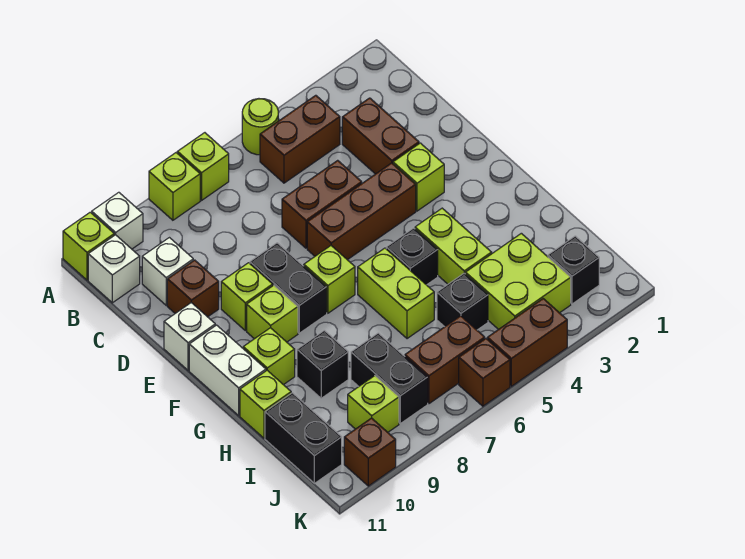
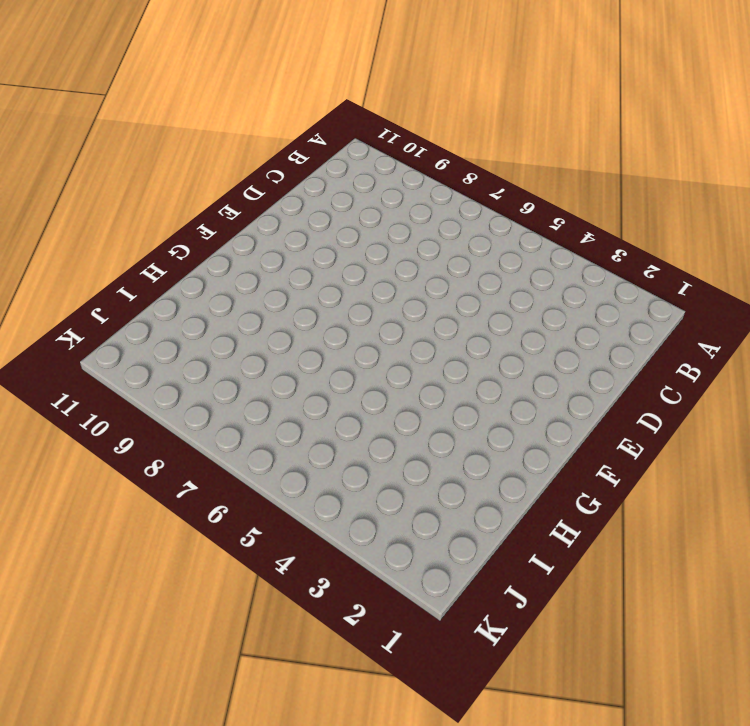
none -> lime 1x1 round brick [242,99,278,155]
none -> lime 1x1 brick [177,133,229,200]
none -> lime 1x1 brick [149,153,200,220]
none -> white 1x1 brick [92,192,143,249]

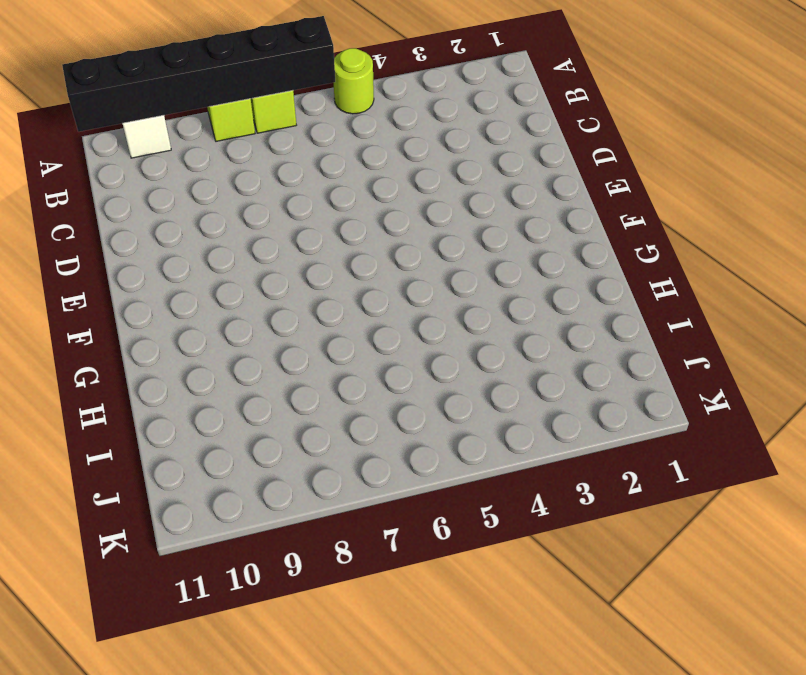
black 1x6 brick [62,16,335,132] -> none
none -> lime 1x1 brick [63,212,114,280]
none -> brown 1x2 brick [260,95,340,183]
none -> white 1x1 brick [88,235,140,303]
none -> brown 1x2 brick [342,98,419,174]

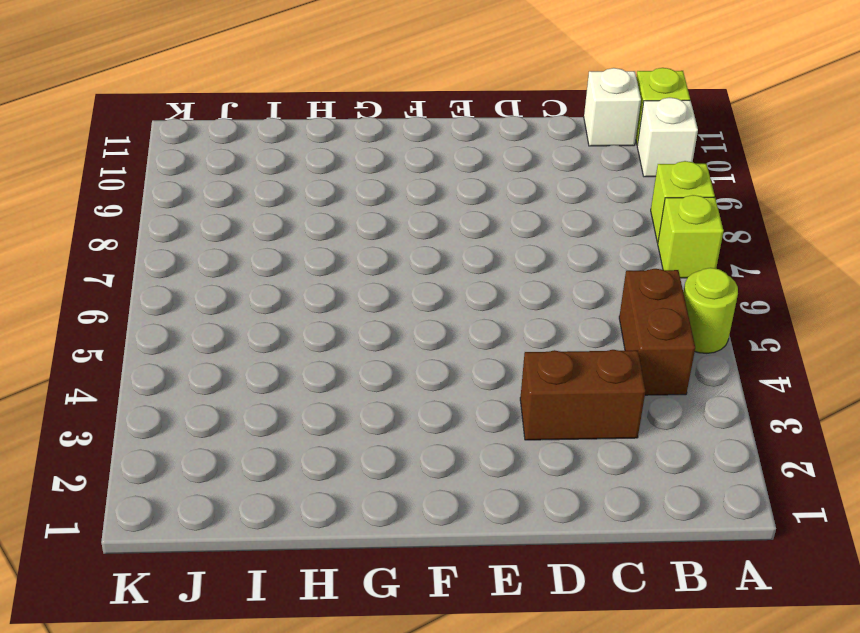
none -> white 1x1 brick [142,238,193,305]
none -> brown 1x2 brick [282,160,362,248]
none -> brown 1x1 brick [167,260,219,317]
none -> lime 1x1 brick [393,143,444,211]

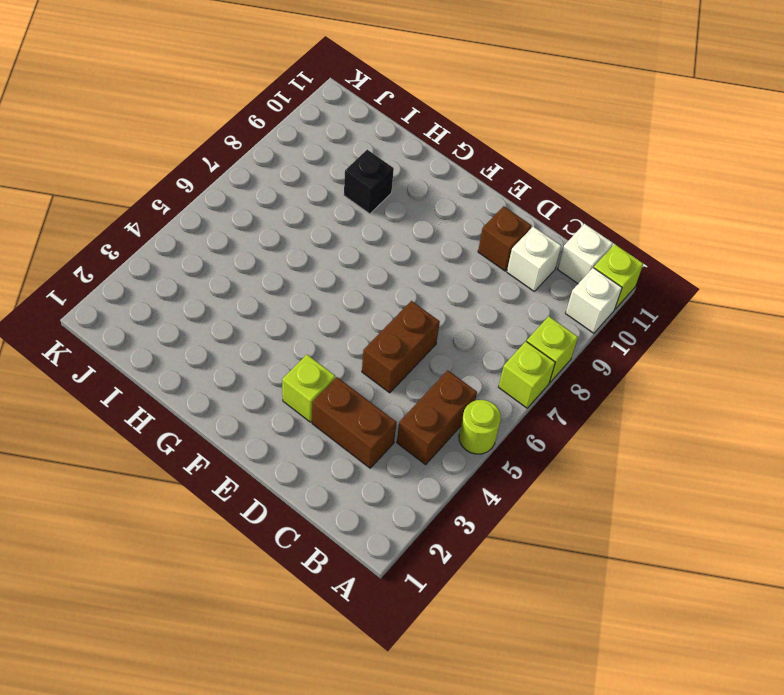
none -> brown 1x3 brick [307,163,416,260]
none -> black 1x2 brick [250,243,327,333]
none -> lime 1x1 brick [221,263,273,331]
none -> white 1x1 brick [164,303,215,371]

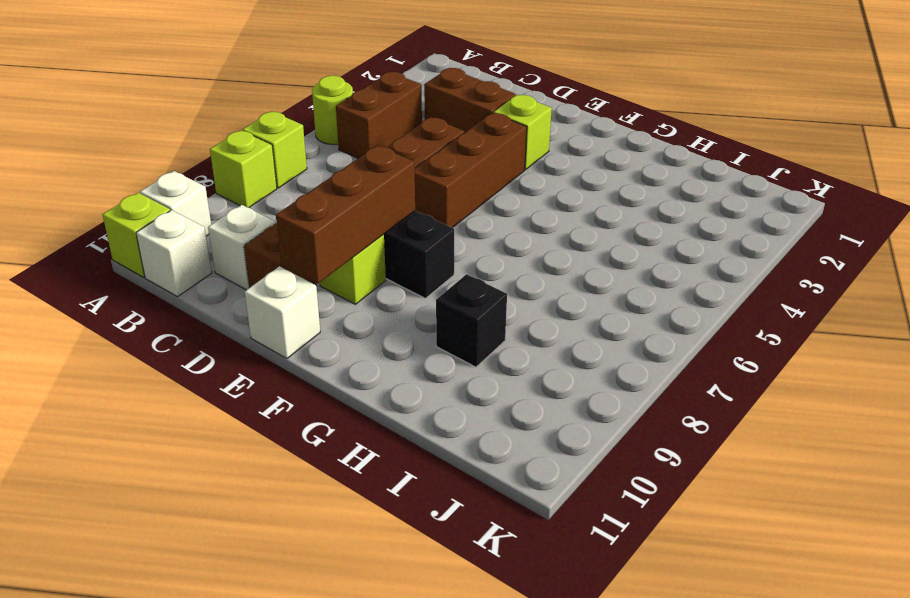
brown 1x3 brick [276,146,415,283] -> none
none -> lime 1x1 brick [304,246,355,313]
none -> lime 1x1 brick [247,285,298,342]
none -> white 1x2 brick [189,325,266,415]
none -> lime 1x2 brick [415,208,492,284]

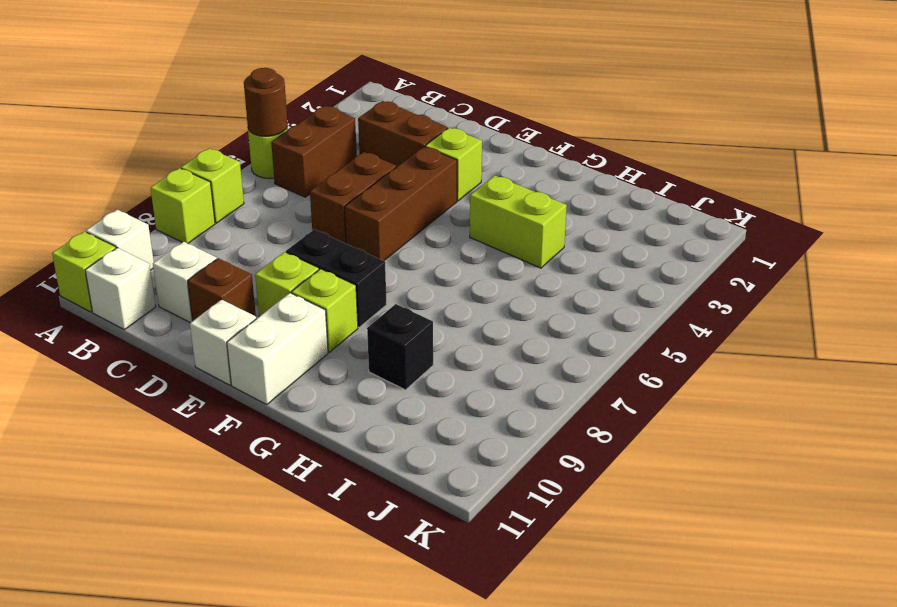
brown 1x1 round brick [244,68,288,136] -> none
white 1x2 brick [227,293,328,405] -> white 1x2 brick turned to [189,325,266,415]
none -> lime 1x1 brick [304,246,355,313]
none -> black 1x1 brick [386,228,438,285]
none -> lime 1x2 brick [358,248,434,339]
none -> lime 1x1 brick [243,328,295,385]

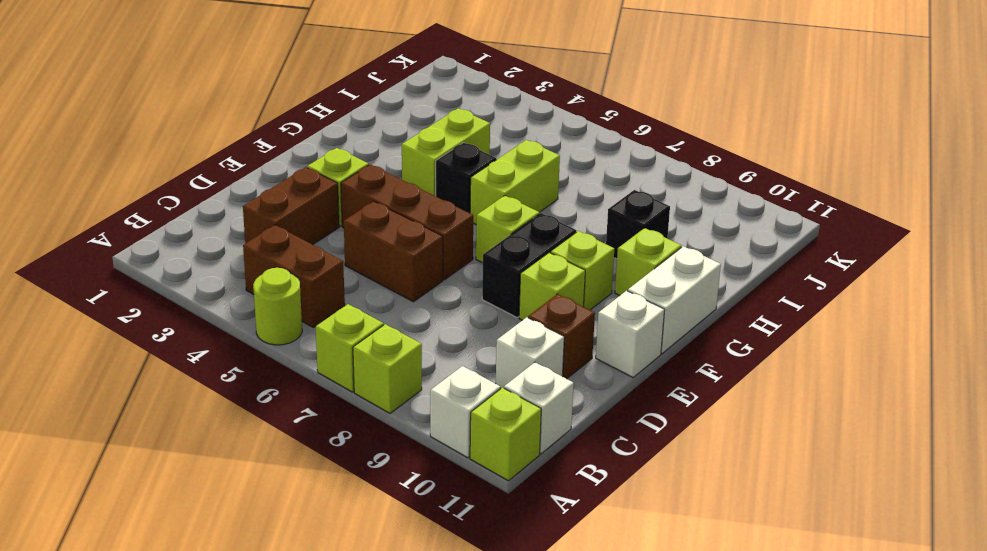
none -> lime 1x1 brick [240,370,291,438]
none -> lime 2x2 brick [465,233,571,330]
none -> black 1x1 brick [437,273,488,330]
none -> black 1x2 brick [351,333,428,423]

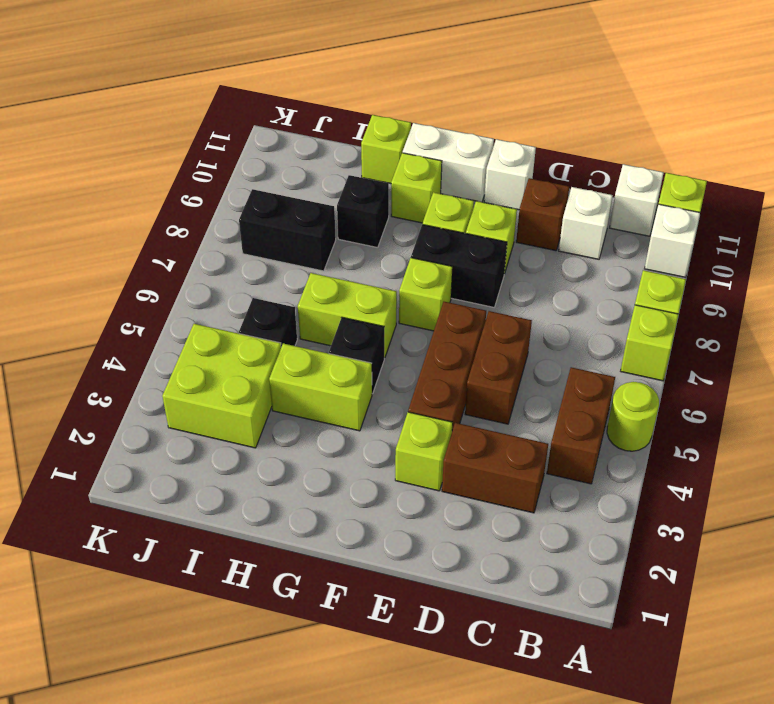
none -> black 1x2 brick [265,393,342,483]
none -> black 1x1 brick [548,236,599,304]
none -> brown 1x2 brick [405,316,485,404]
none -> lime 1x1 brick [348,376,399,432]

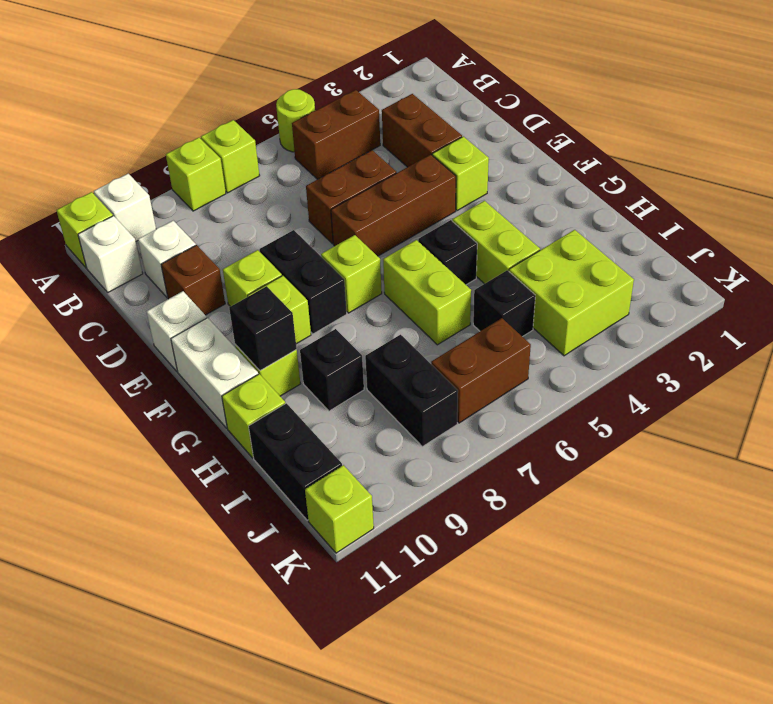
black 1x1 brick [229,286,297,371] -> black 1x1 brick moved to [548,236,599,304]
lime 1x1 brick [305,465,374,553] -> lime 1x1 brick moved to [348,376,399,432]
none -> brown 1x2 brick [487,299,567,386]
none -> brown 1x1 brick [459,339,510,406]
none -> brown 1x1 brick [344,418,396,486]

